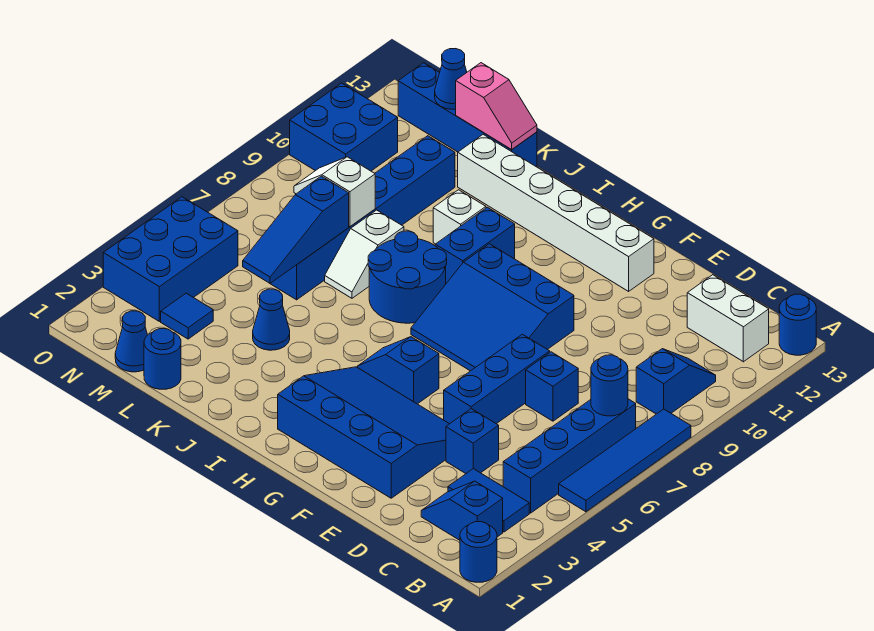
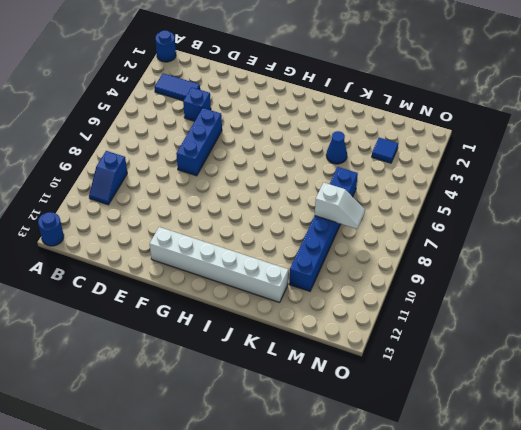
none -> blue 1x4 tile [559,409,691,512]
none -> blue 1x2 slope [421,481,503,540]
none -> blue 1x4 brick [503,399,636,513]
none -> white 1x2 brick [687,275,769,362]

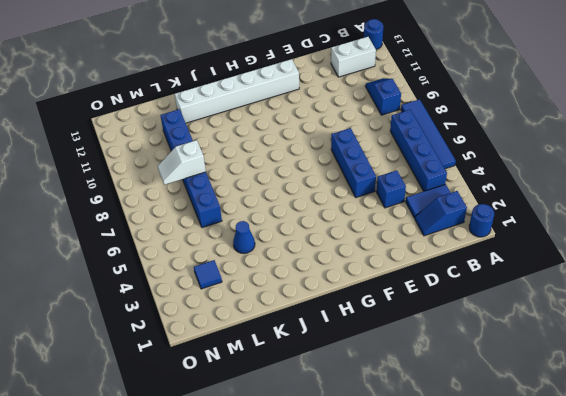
none -> blue 1x1 brick [526,352,578,421]
none -> blue 3x4 slope [278,367,449,498]
none -> blue 3x3 slope [411,244,574,371]
none -> blue 1x2 slope [358,337,439,404]

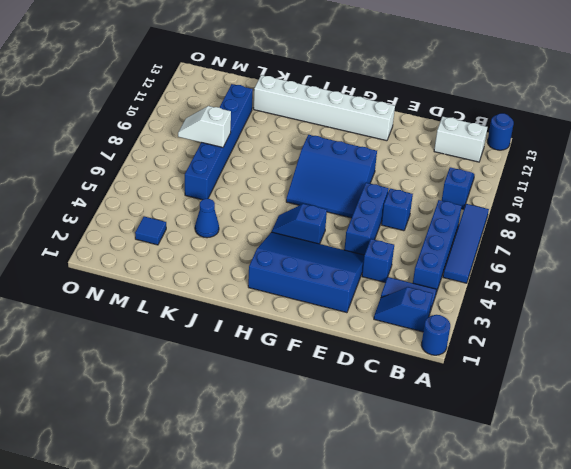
none -> blue 2x2 round brick [368,231,447,323]
none -> blue 1x2 brick [435,207,515,283]
none -> white 1x1 brick [433,190,486,244]
none -> white 1x2 slope [325,210,404,298]

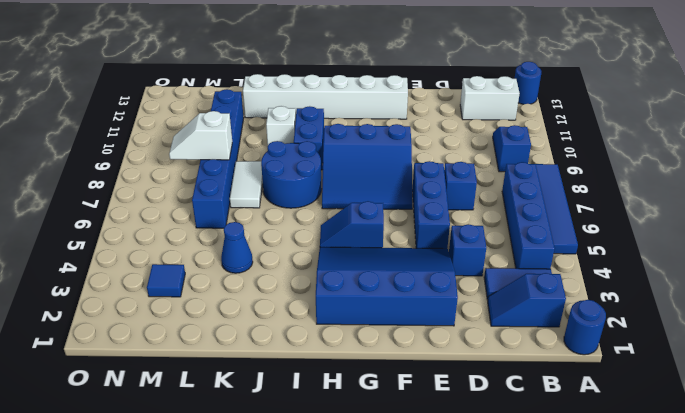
white 1x2 tile [230,161,263,208] -> white 1x2 slope [325,210,404,298]
none -> blue 1x4 brick [398,63,537,167]
none -> blue 1x1 round brick [144,329,181,389]
none -> blue 1x1 cone [115,311,147,372]
none -> blue 2x3 brick [103,197,238,321]

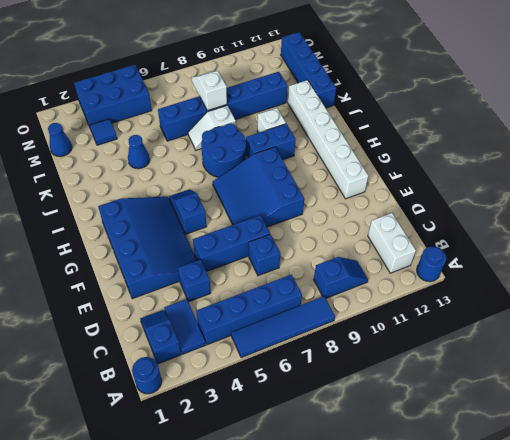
none -> blue 1x1 round brick [144,329,181,389]
none -> blue 2x2 brick [290,83,398,171]
none -> blue 1x1 round brick [591,355,628,416]
none -> pink 1x2 slope [456,63,537,150]

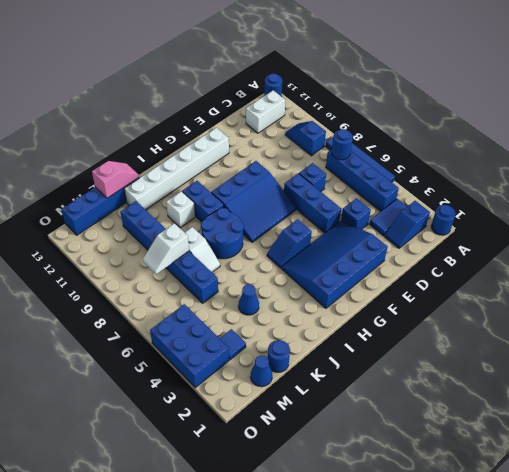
none -> blue 2x2 brick [290,83,398,171]
none -> blue 1x3 slope [243,176,349,283]
none -> blue 1x1 cone [435,49,467,109]

